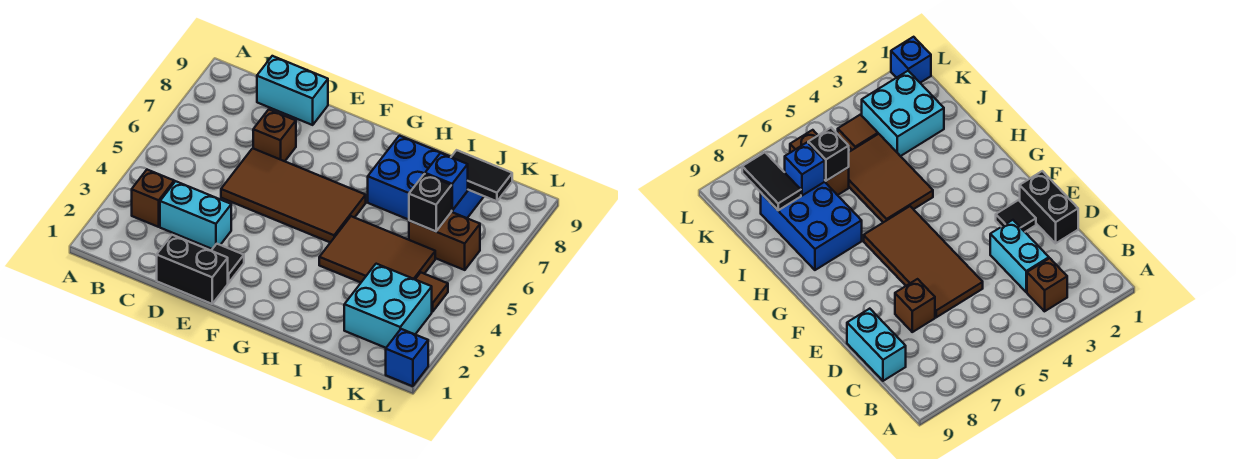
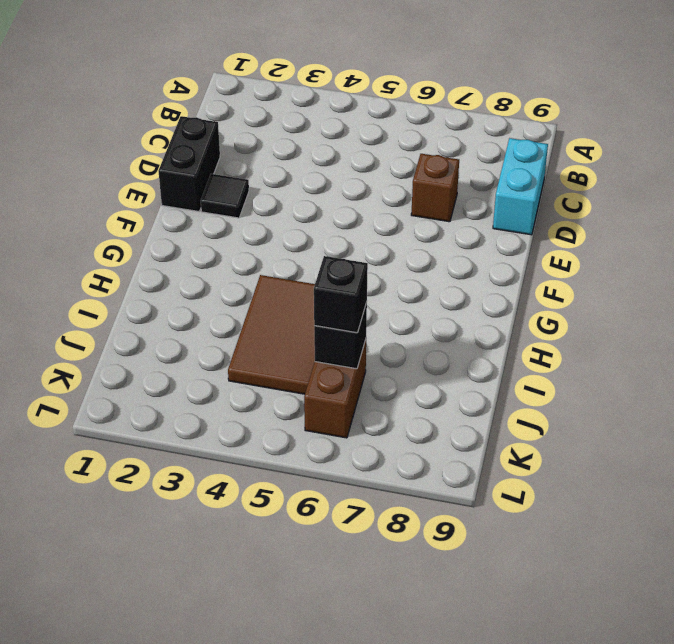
black 1x1 brick [314,256,368,333] -> none
none -> brown 1x1 brick [132,170,174,227]
none -> cyan 1x2 brick [160,181,231,249]
none -> brown 2x4 tile [221,148,366,243]

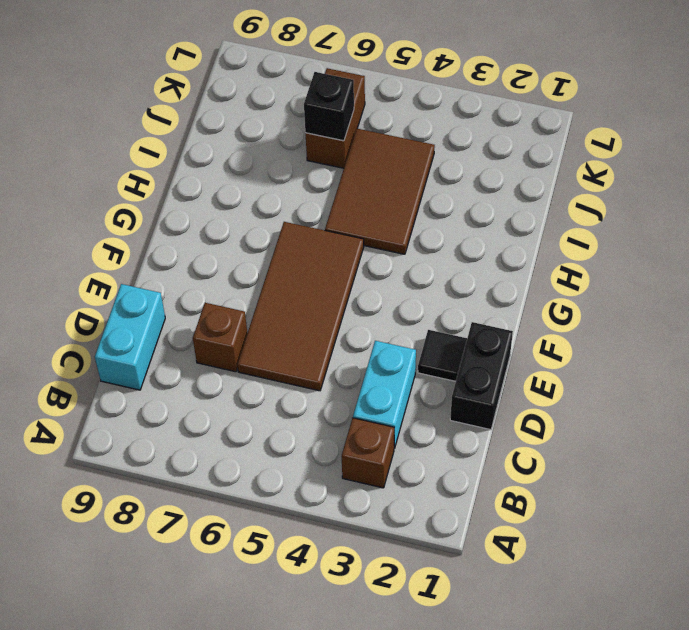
none -> blue 2x3 brick [368,136,484,220]
none -> cyan 2x2 brick [344,264,432,348]
none -> brown 1x1 tile [415,273,448,312]

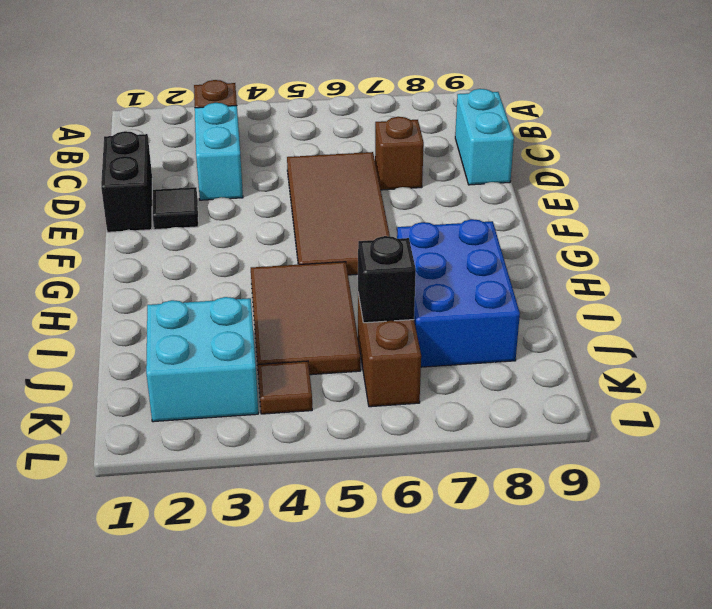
none -> blue 1x1 brick [386,329,428,386]
none -> blue 1x1 brick [425,153,468,210]
none -> black 1x2 tile [451,150,512,201]

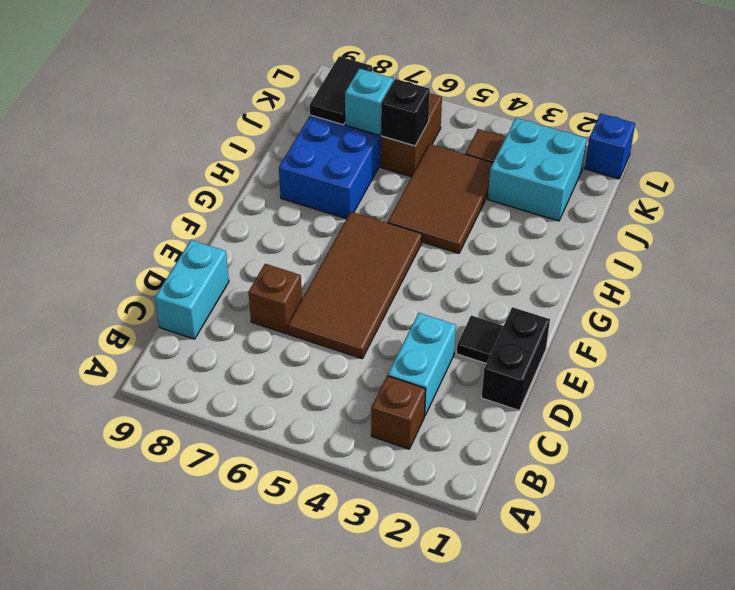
cyan 1x1 brick [345,69,393,135] -> blue 1x1 brick [425,153,468,210]

